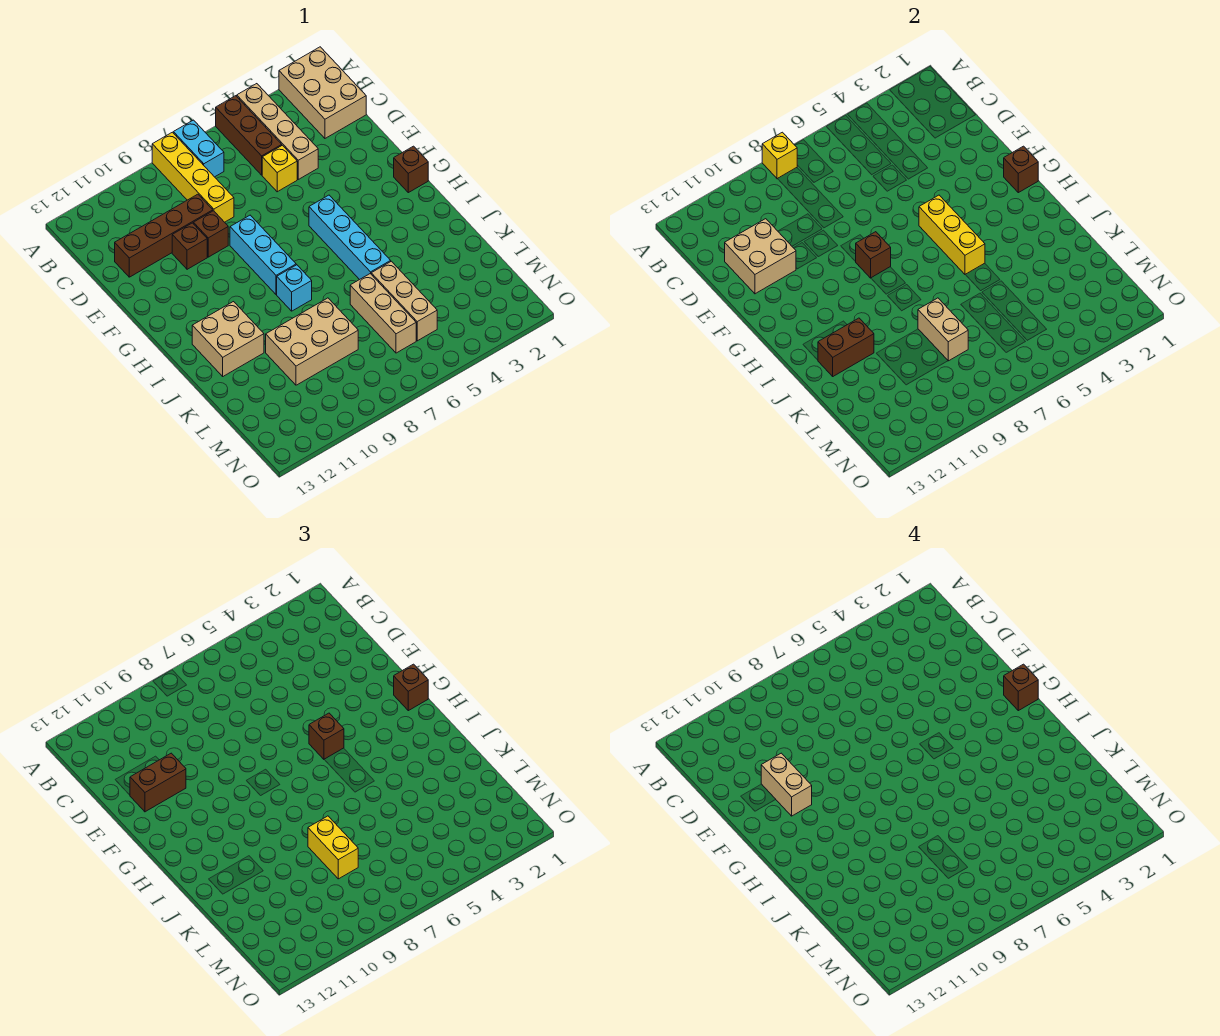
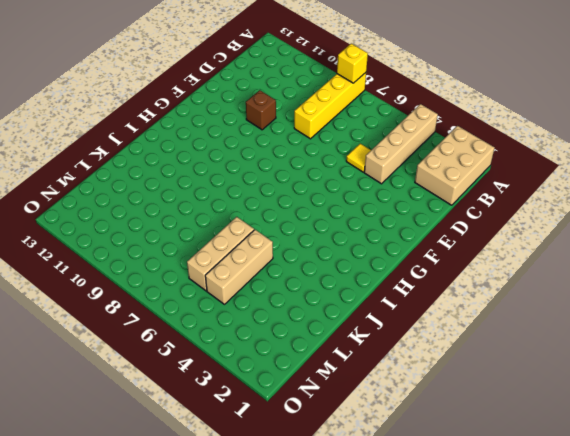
yellow 1x1 tile [346,144,371,172] -> yellow 1x1 brick [262,145,297,192]
none -> brown 1x3 brick [216,96,282,175]
none -> cyan 1x2 brick [173,120,224,177]
none -> brown 1x4 brick [115,194,213,277]
none -> brown 1x1 brick [193,211,228,257]

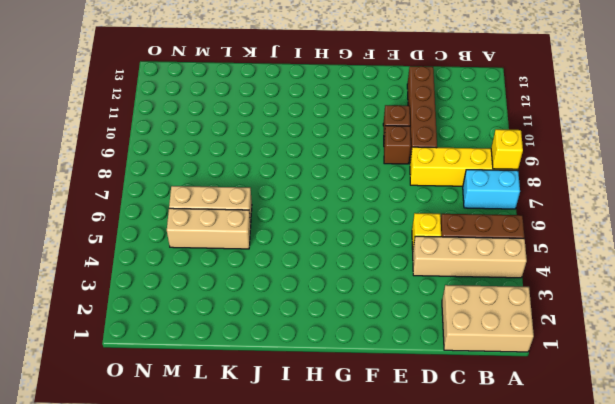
none -> cyan 1x3 brick [230,215,296,295]
none -> brown 1x1 brick [394,146,428,193]
none -> cyan 1x4 brick [309,195,391,280]
none -> cyan 1x1 brick [277,265,312,311]

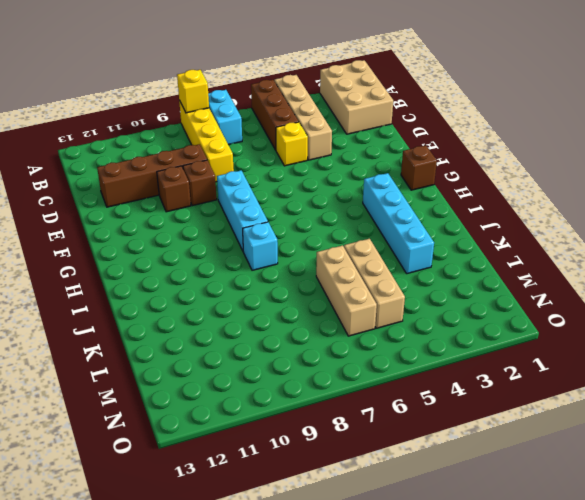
cyan 1x4 brick [363,173,434,274] -> cyan 1x4 brick moved to [309,195,391,280]
none -> tan 2x2 brick [192,302,264,376]
none -> tan 2x3 brick [266,298,358,385]
none -> tan 2x2 brick [725,219,796,294]
none -> brown 1x1 brick [1004,146,1038,193]

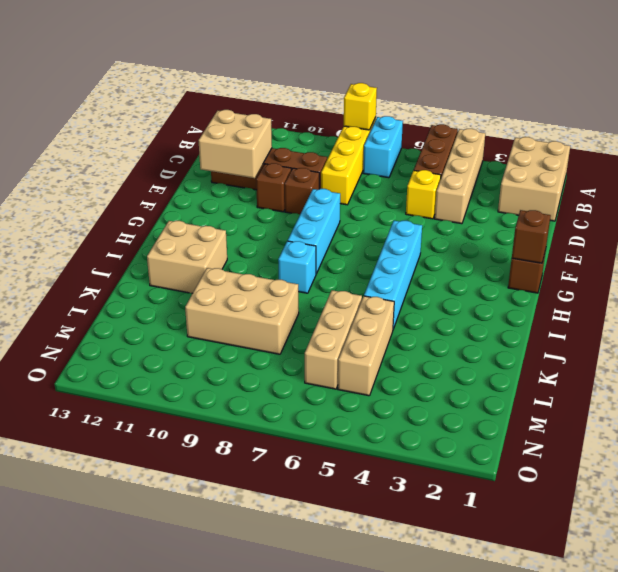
none -> yellow 1x3 brick [919,195,985,274]
none -> brown 1x1 brick [856,232,891,278]
none -> brown 1x2 brick [818,318,874,376]
none -> tan 1x2 brick [918,298,968,361]

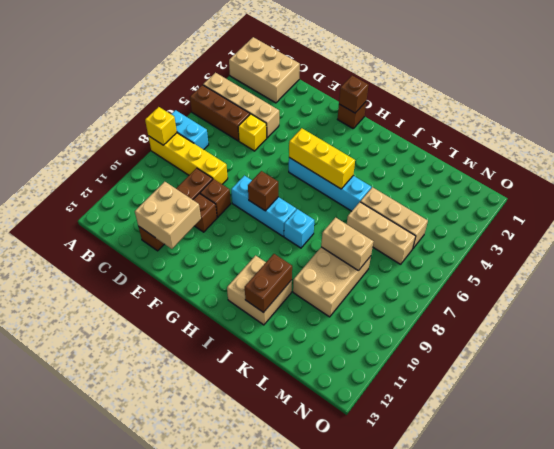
none -> brown 1x2 brick [130,753,186,812]
none -> brown 1x1 brick [394,664,428,711]
none -> brown 1x1 brick [309,713,344,759]
none -> yellow 1x2 brick [308,816,358,879]

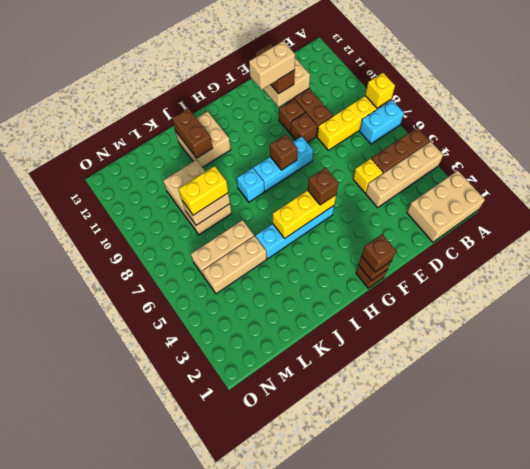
none -> brown 1x1 brick [1004,664,1038,711]

